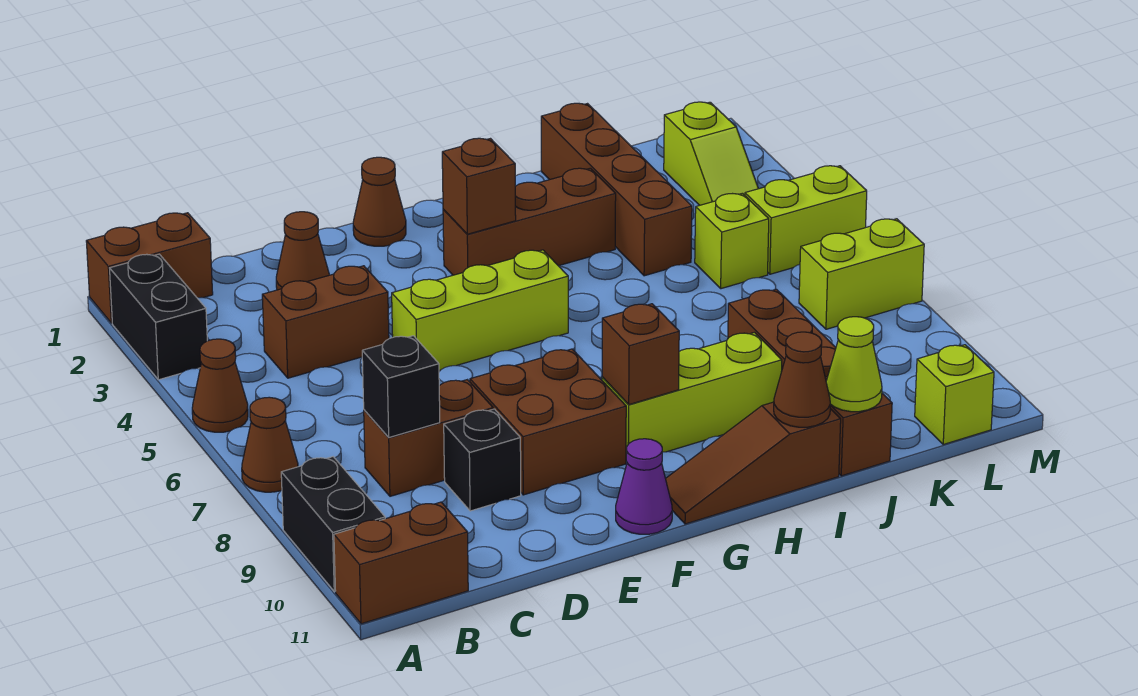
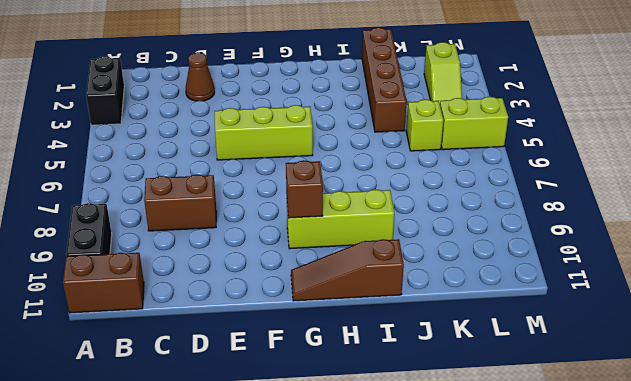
none -> brown 1x2 brick [86,213,213,323]
none -> brown 1x1 cone [192,339,248,432]
none -> brown 1x1 cone [242,397,298,492]

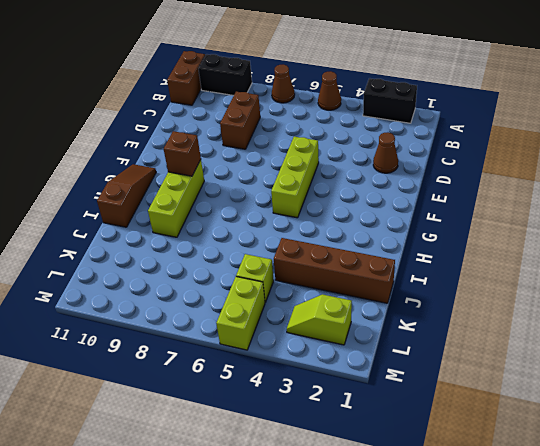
none -> brown 1x2 brick [86,213,213,323]
none -> brown 1x2 brick [262,266,389,378]
none -> black 1x1 brick [444,409,521,511]

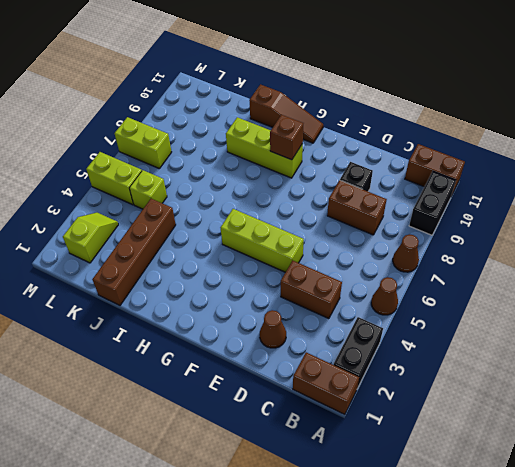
none -> brown 2x2 brick [470,349,626,495]
none -> brown 1x1 cone [353,157,406,246]
none -> purple 1x1 cone [616,439,672,534]

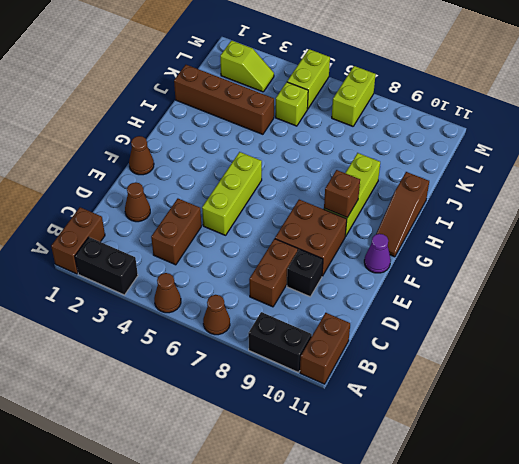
none -> brown 1x3 brick [443,168,616,275]
none -> brown 1x4 brick [728,289,892,476]
none -> lime 1x1 brick [915,345,994,444]

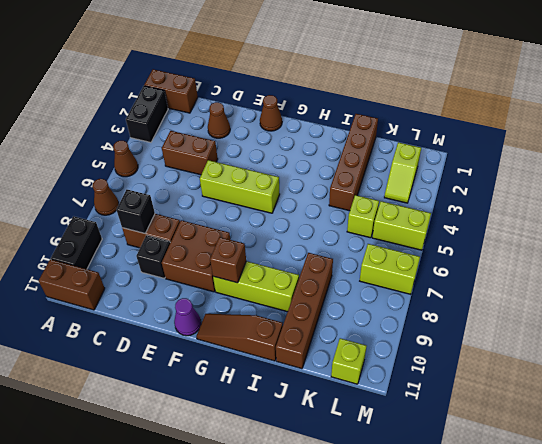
none -> brown 1x3 brick [443,168,616,275]
none -> brown 1x1 brick [442,138,516,234]
none -> brown 1x1 cone [774,332,830,427]

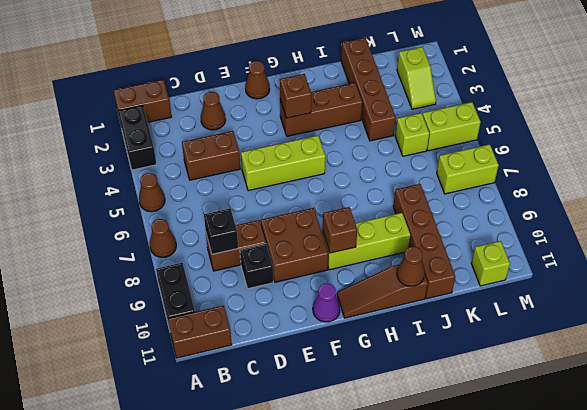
none -> lime 1x1 cone [826,317,882,412]

